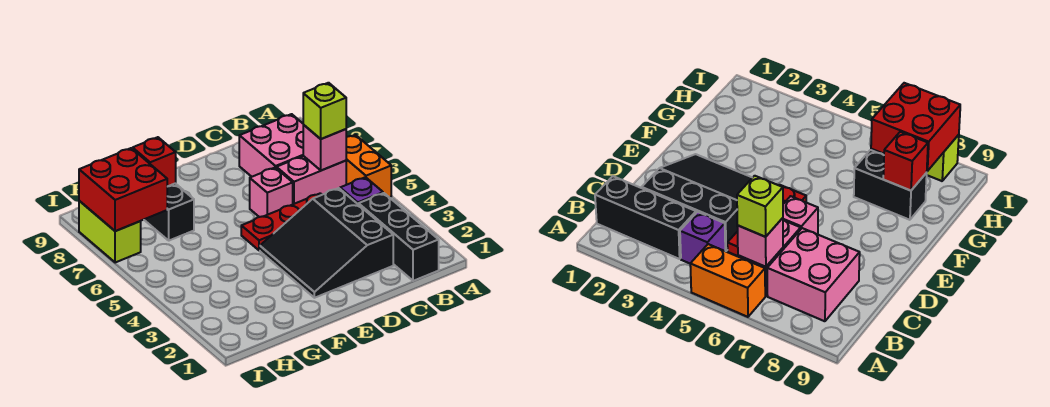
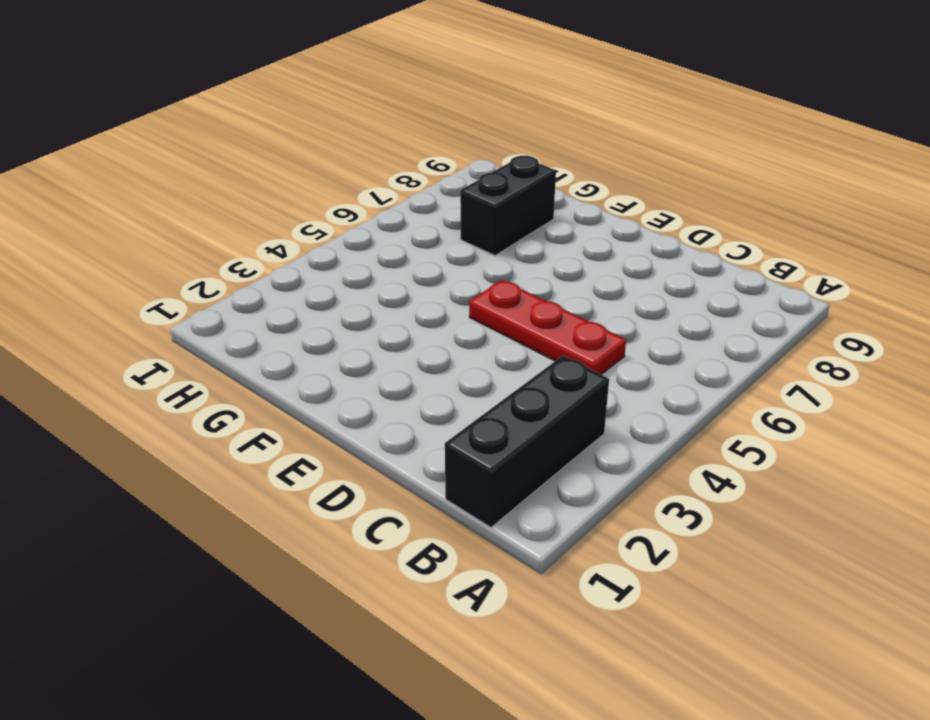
none -> orange 1x2 brick [346,135,391,197]
none -> purple 1x1 brick [340,177,383,205]
none -> pink 1x2 brick [276,156,346,204]

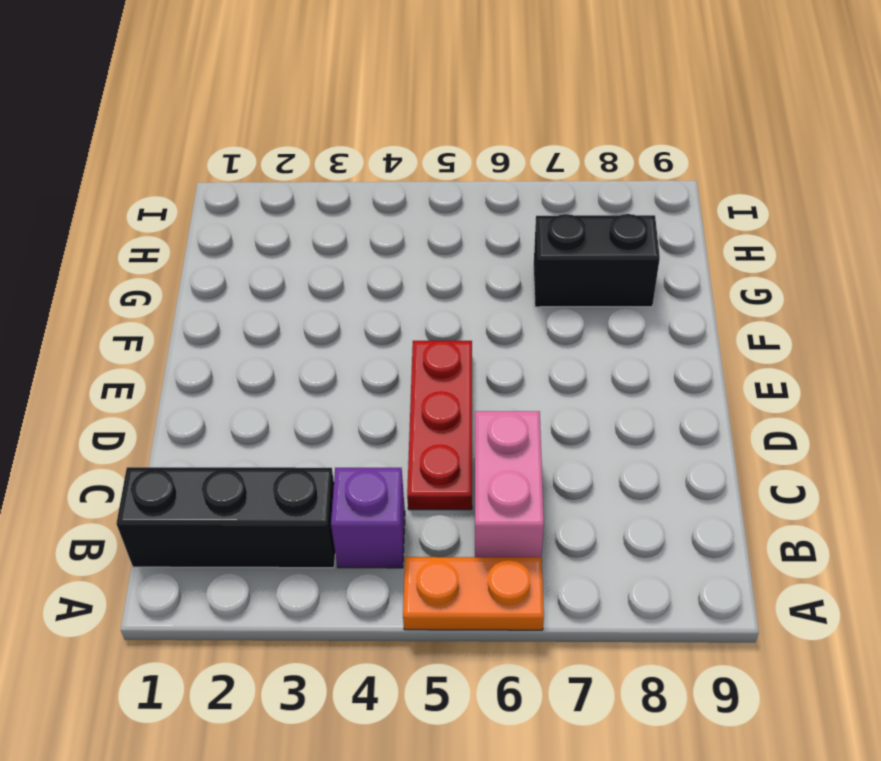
orange 1x2 plate [403,557,544,630] -> orange 1x2 brick [346,135,391,197]
none -> pink 2x2 brick [239,114,303,177]
none -> black 3x3 slope [260,188,393,298]
none -> pink 1x1 brick [250,168,293,217]

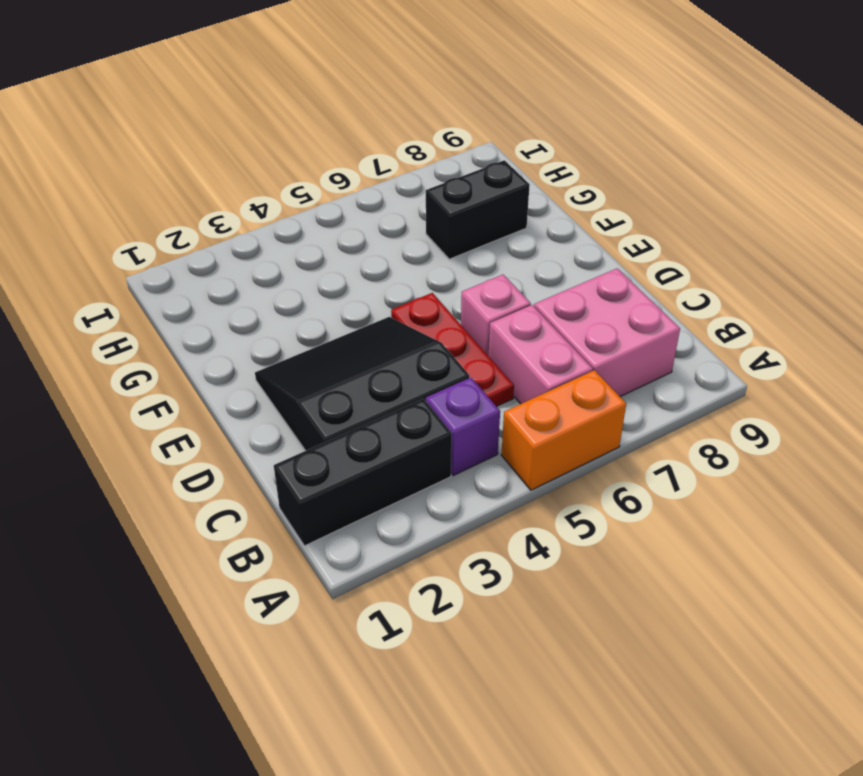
none -> lime 1x2 brick [79,201,141,263]
none -> pink 1x1 brick [303,125,346,170]
none -> red 1x1 brick [133,137,176,187]

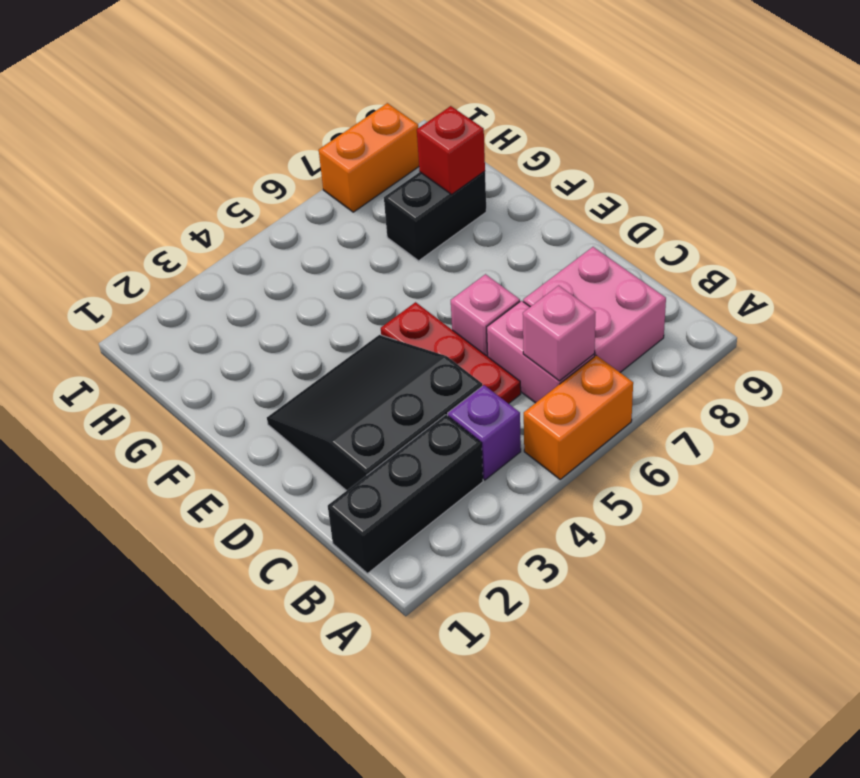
orange 1x2 brick [319,103,419,212] -> lime 1x2 brick [79,201,141,263]
none -> red 2x2 brick [79,148,167,231]
none -> lime 1x1 brick [303,83,346,139]

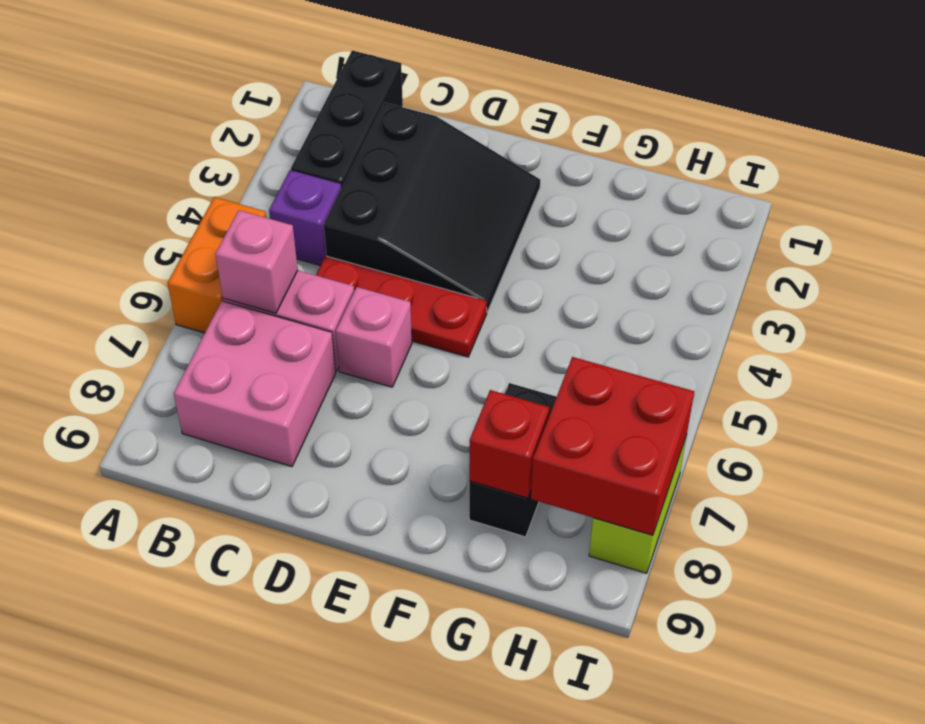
none -> lime 1x1 brick [303,83,346,139]

